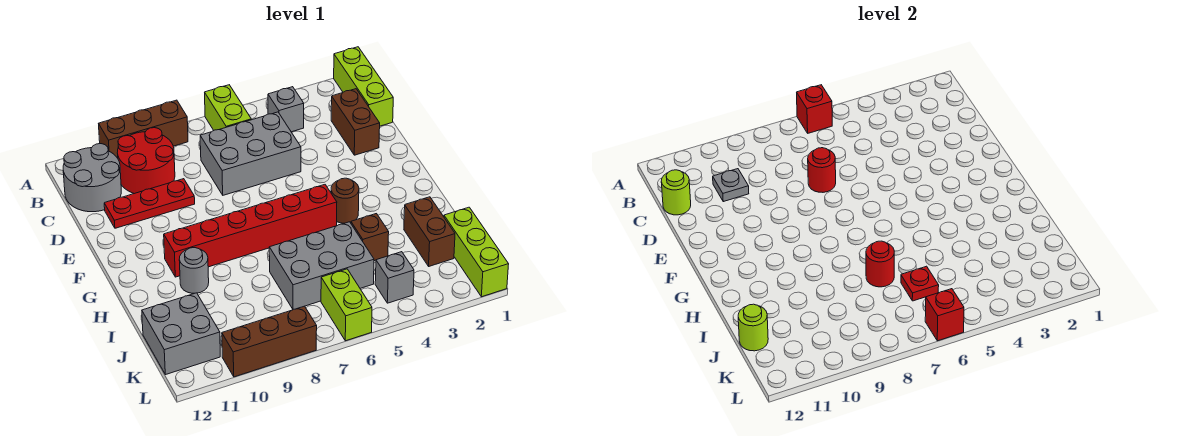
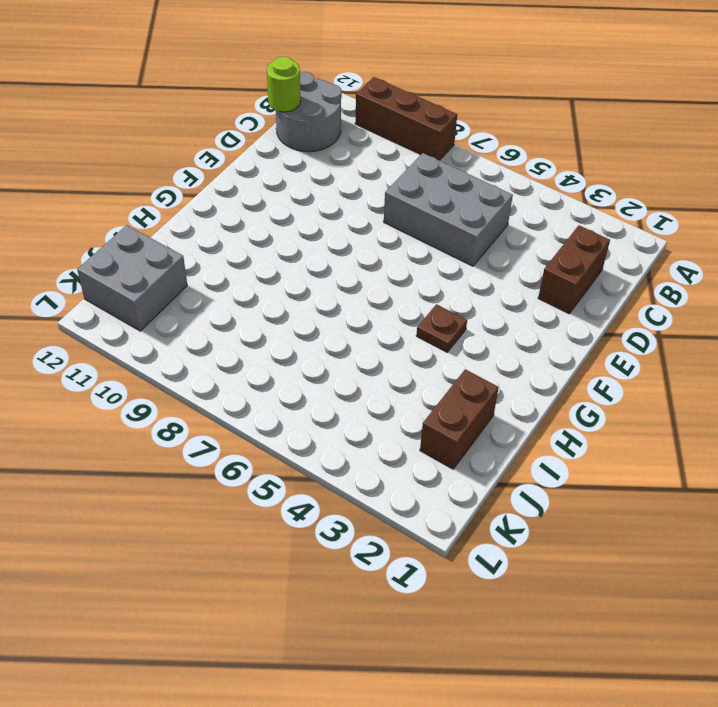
brown 1x1 plate [416,304,467,352] -> brown 1x1 round brick [331,178,359,223]
none -> lime 1x3 brick [334,47,393,126]
none -> lime 1x2 brick [205,85,251,130]
none -> grey 1x1 brick [268,87,304,132]

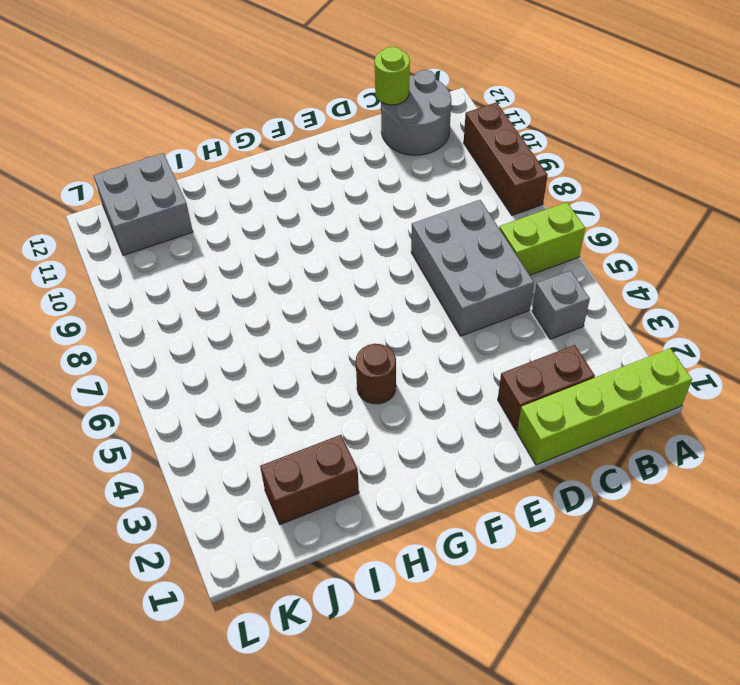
lime 1x4 brick [517,348,692,465] -> lime 1x3 brick [334,47,393,126]
none -> red 2x2 round brick [117,128,175,194]
none -> red 1x3 plate [104,179,195,228]
none -> red 1x6 brick [164,185,337,277]

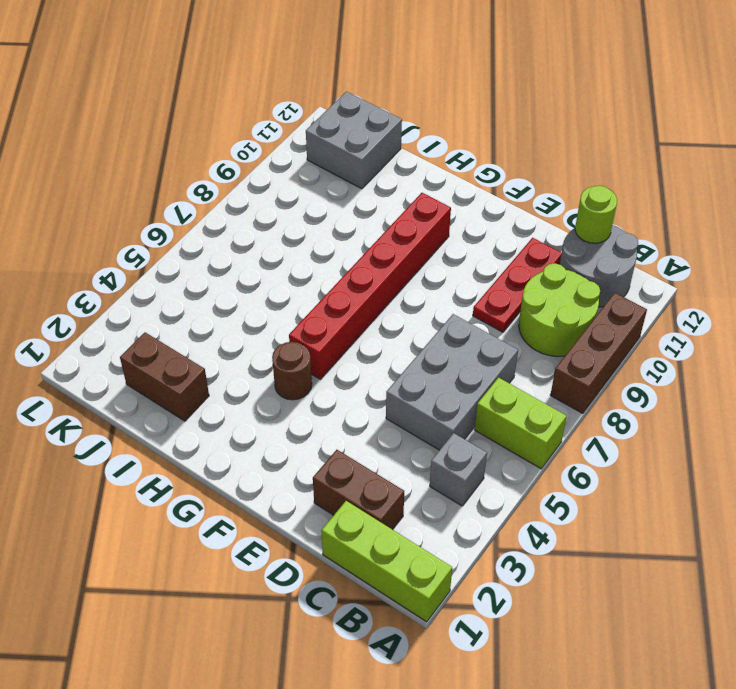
lime 2x2 round brick [519,263,600,356] -> red 2x2 round brick [117,128,175,194]
none -> grey 1x1 round brick [179,248,209,293]
none -> brown 1x1 brick [351,214,389,261]
none -> grey 2x3 brick [269,222,374,309]

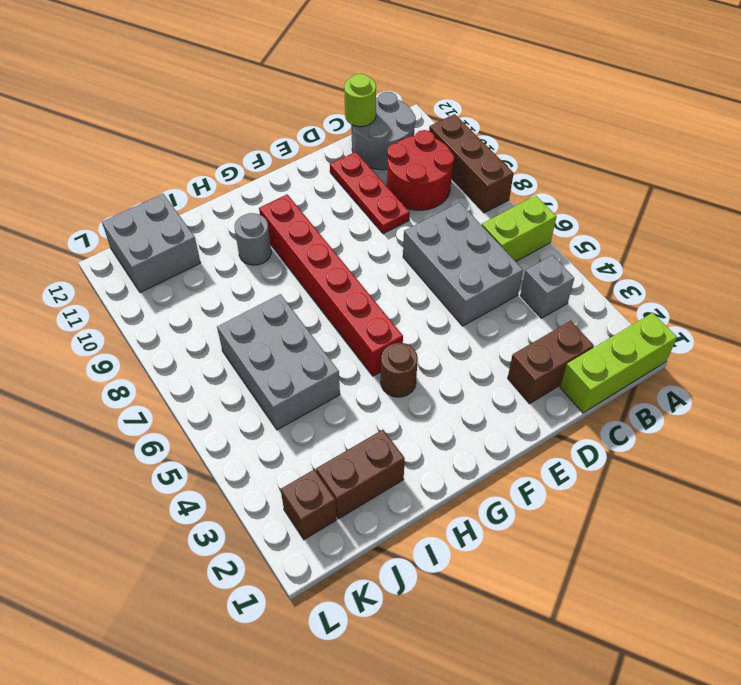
brown 1x1 brick [281,470,337,539] -> brown 1x1 brick moved to [351,214,389,261]
none -> lime 1x3 brick [444,207,509,297]
none -> grey 1x1 brick [375,252,414,303]
none -> lime 1x2 brick [321,269,372,341]

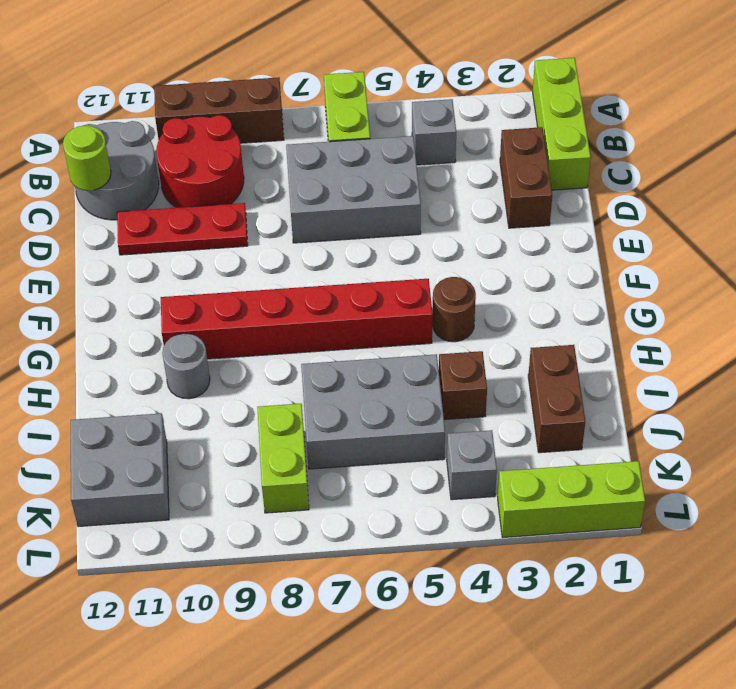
lime 1x2 brick [257,404,309,513] -> lime 1x2 brick moved to [321,269,372,341]
lime 1x3 brick [498,461,645,538] -> lime 1x3 brick turned to [444,207,509,297]
none -> brown 1x3 brick [222,306,317,377]
none -> red 1x1 brick [797,85,832,133]
none -> grey 1x1 plate [713,169,749,202]

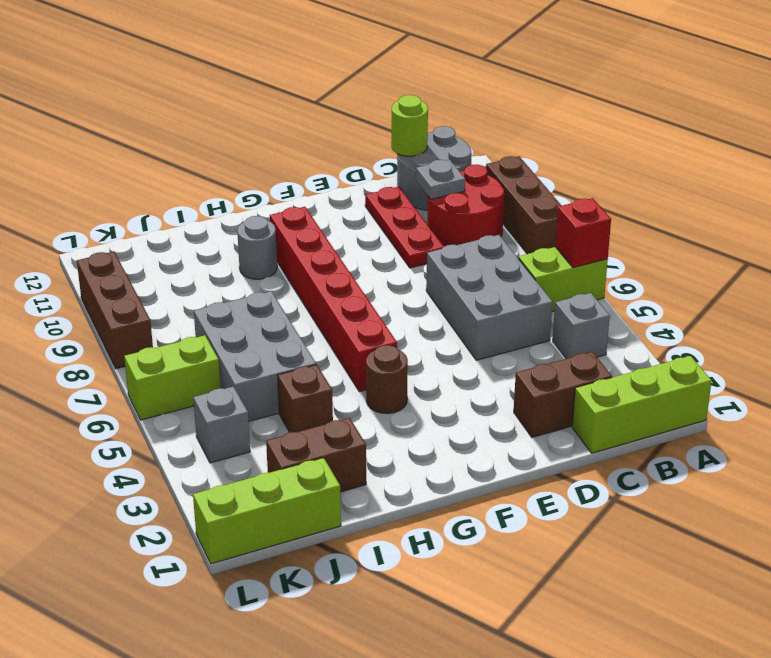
none -> grey 2x2 brick [142,293,220,375]
none -> red 1x1 round brick [808,148,836,192]
none -> red 1x1 round brick [866,241,894,287]

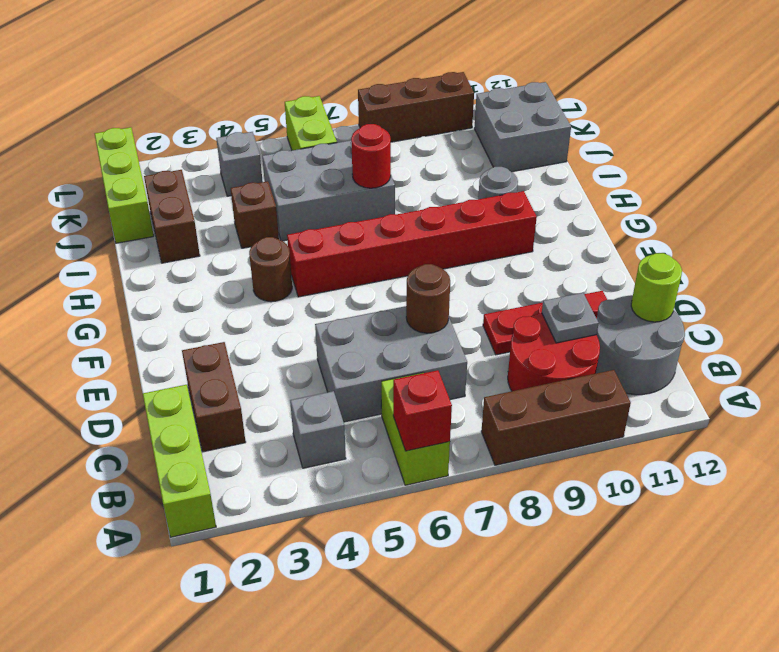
brown 1x1 round brick [406,264,450,333] -> red 1x1 round brick [808,148,836,192]
none -> red 1x1 plate [901,266,939,301]
none -> lime 1x1 round brick [738,304,768,351]
none -> red 1x1 brick [925,289,964,341]

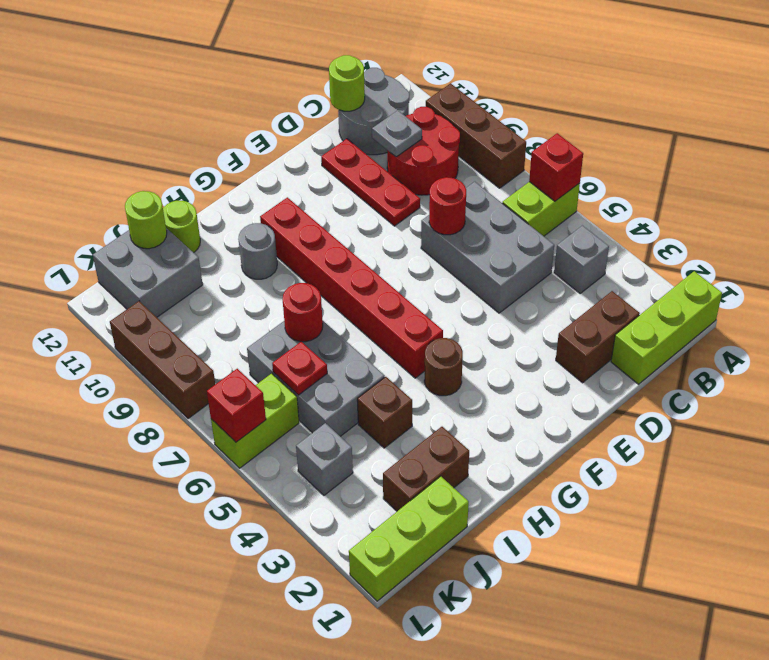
lime 1x1 round brick [163,201,200,253] -> none

